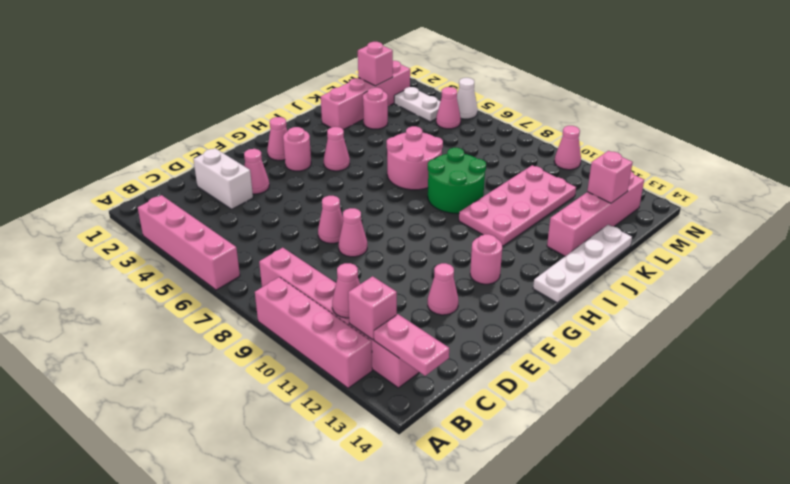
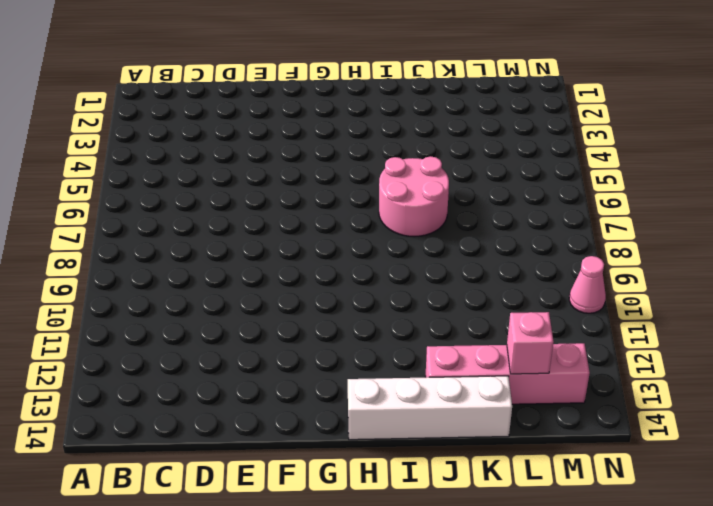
white 1x4 brick [348,376,512,440] -> white 1x4 plate [533,225,632,303]
none -> pink 1x4 brick [138,195,240,290]
none -> pink 1x4 brick [255,277,372,388]
none -> pink 1x6 brick [259,248,419,388]

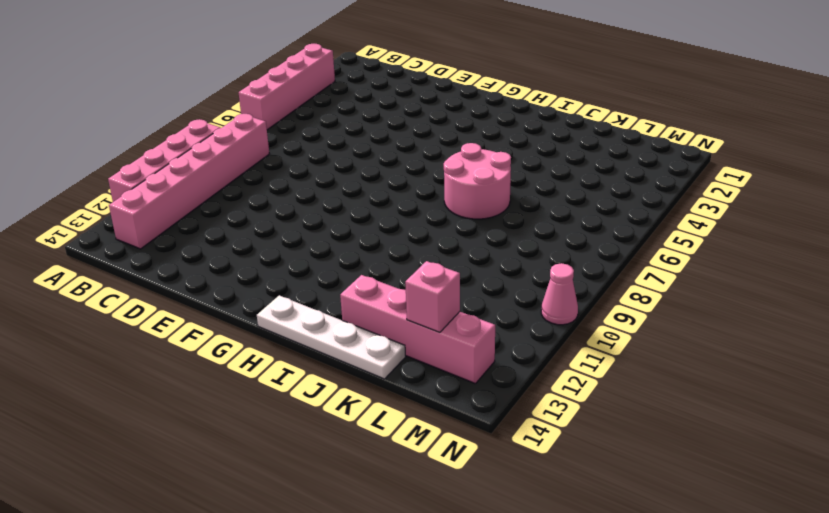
none -> white 1x2 brick [193,148,253,209]
none -> pink 1x1 cone [244,149,269,194]
none -> pink 1x1 cone [318,196,343,243]

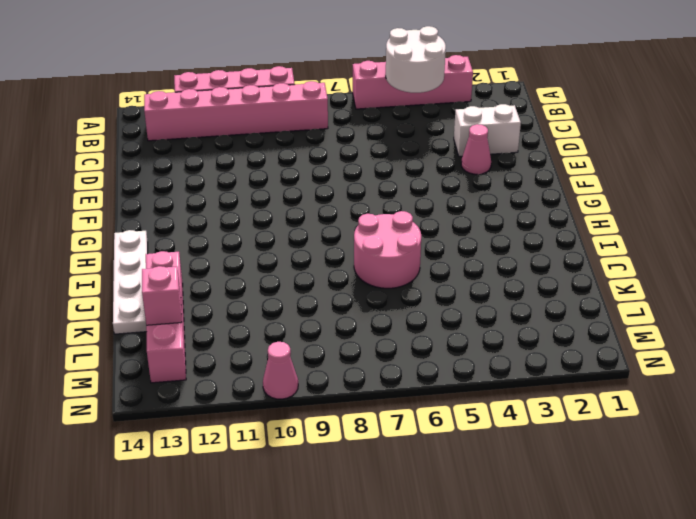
white 2x2 round brick [386,26,446,93] -> none
none -> pink 1x1 cone [318,196,343,243]
none -> pink 1x1 cone [339,208,367,257]
none -> pink 1x1 cone [428,263,458,315]

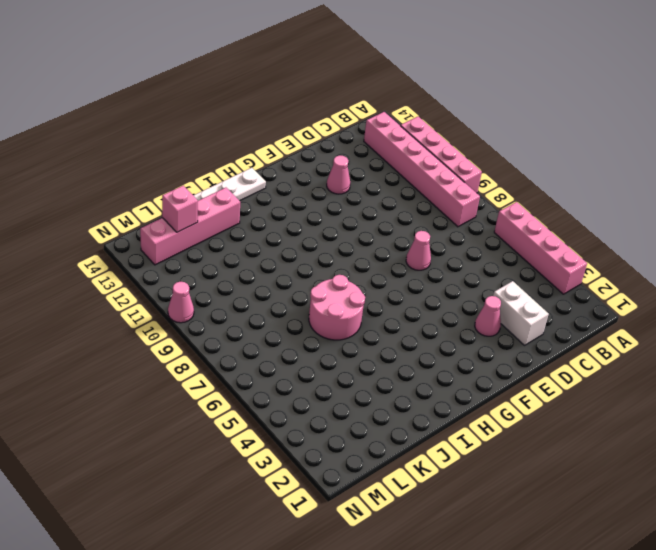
none -> pink 1x1 cone [339,208,367,257]
none -> pink 1x1 cone [267,117,288,160]
none -> pink 1x1 round brick [283,127,311,171]

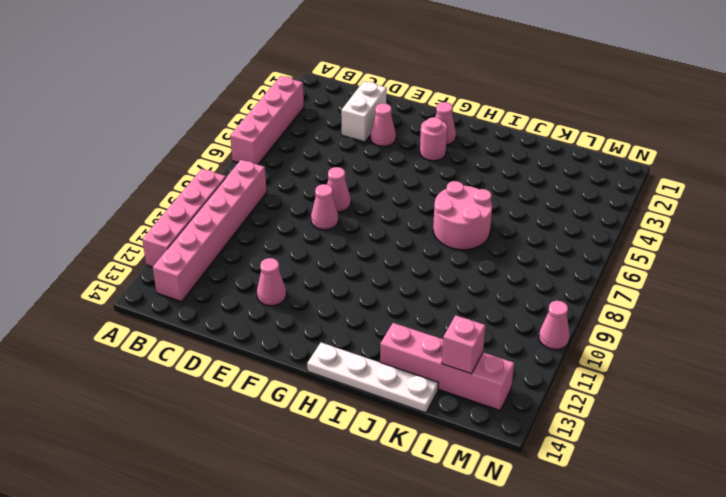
none -> pink 1x1 round brick [470,234,502,284]
none -> pink 1x1 cone [324,127,350,171]
none -> green 2x2 round brick [428,148,486,213]

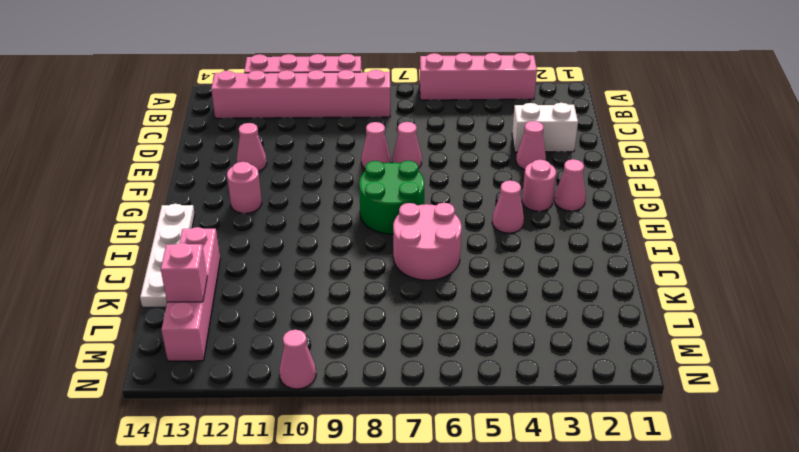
green 2x2 round brick [359,161,425,234] -> green 2x2 round brick moved to [428,148,486,213]
none -> pink 2x4 plate [459,165,576,246]
none -> pink 1x4 brick [321,61,410,130]
none -> pink 1x1 round brick [363,87,388,129]

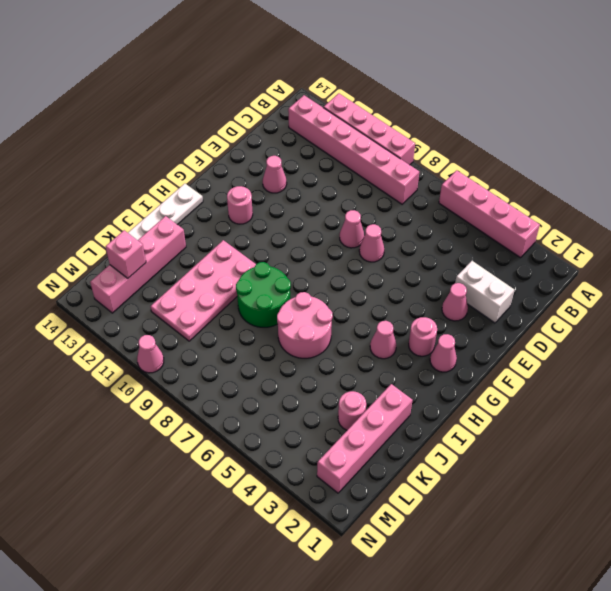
none -> white 1x2 plate [394,87,441,122]
none -> pink 1x1 cone [436,87,461,129]
none -> white 1x1 cone [457,78,478,119]

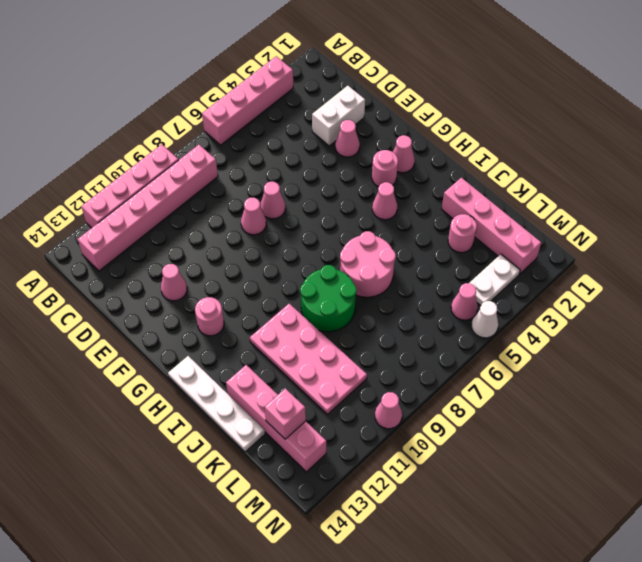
none -> pink 1x1 cone [332,263,360,318]
none -> pink 1x1 brick [348,276,397,340]
none -> pink 1x2 plate [374,314,449,376]

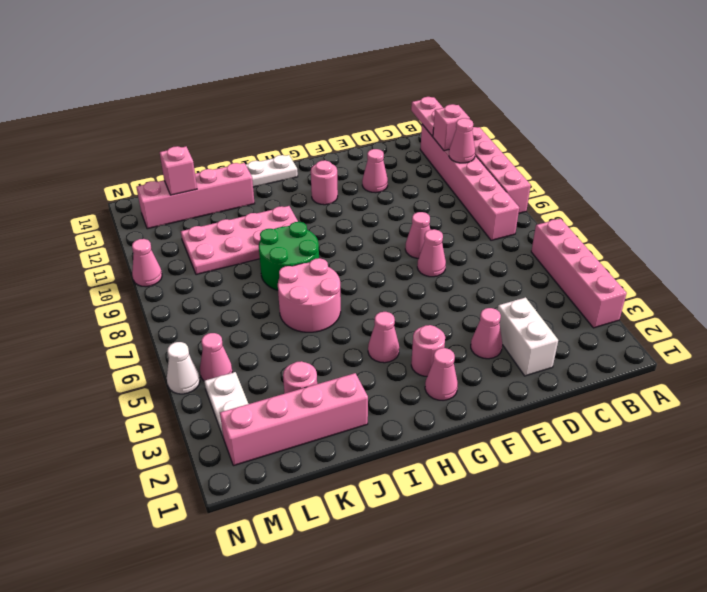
none -> pink 1x1 brick [358,42,393,86]

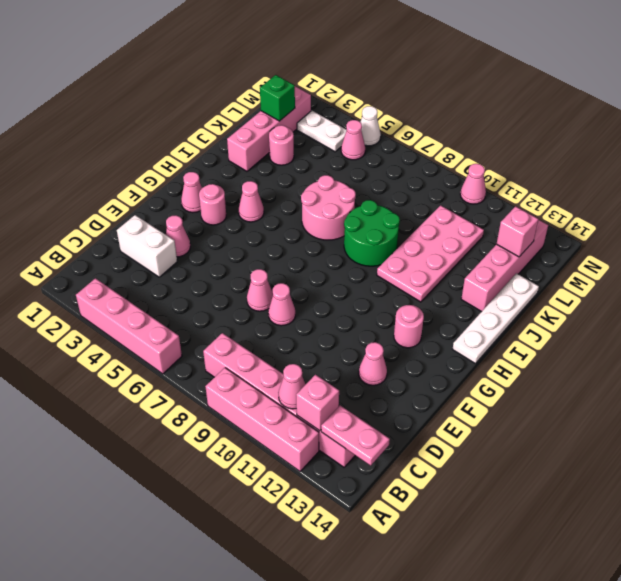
green 1x1 brick [260,75,295,121] -> pink 1x1 brick [358,42,393,86]

